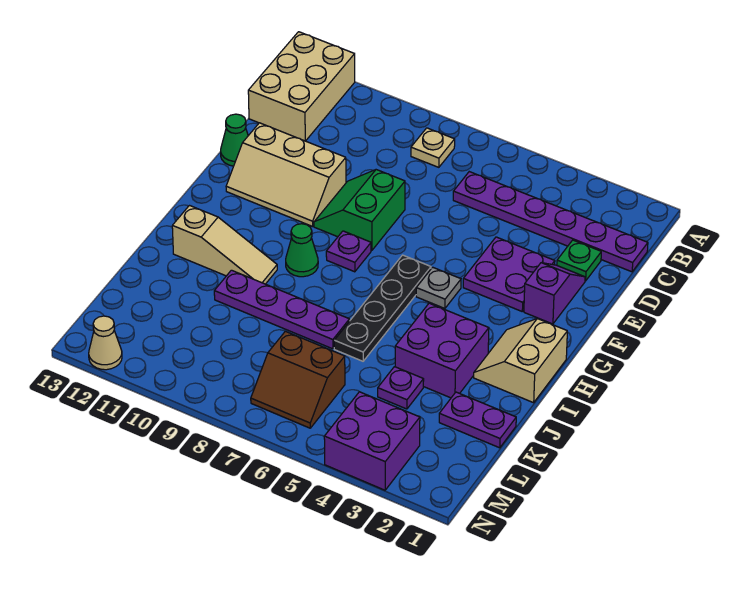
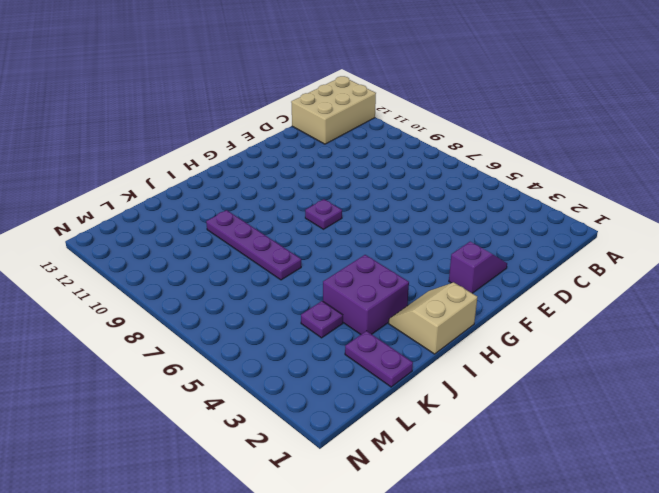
none -> tan 1x1 plate [411,128,455,167]
none -> purple 1x6 plate [453,172,648,272]
none -> green 1x1 plate [557,240,601,281]

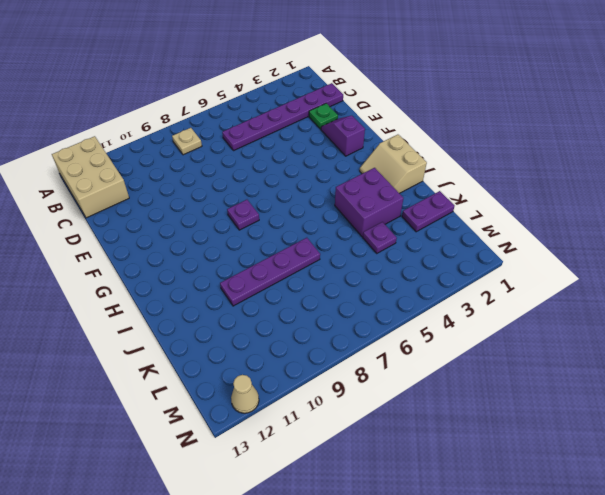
none -> purple 2x2 plate [463,237,555,311]
none -> green 2x2 slope [314,170,405,251]
none -> tan 2x3 slope [226,123,346,226]

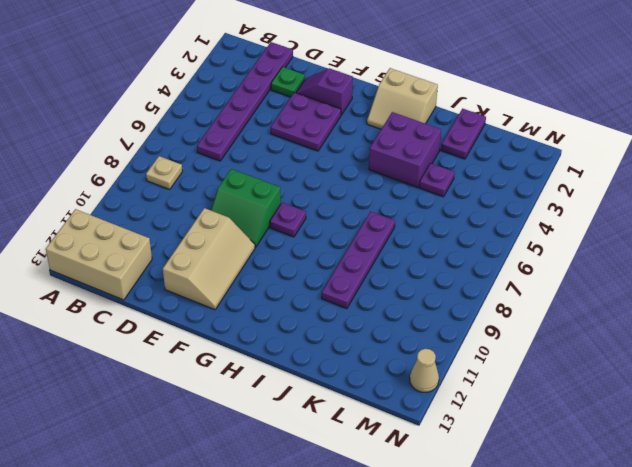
none -> green 1x1 cone [221,114,248,166]
none -> grey 1x1 plate [416,267,461,308]
none -> black 1x4 plate [334,255,431,361]

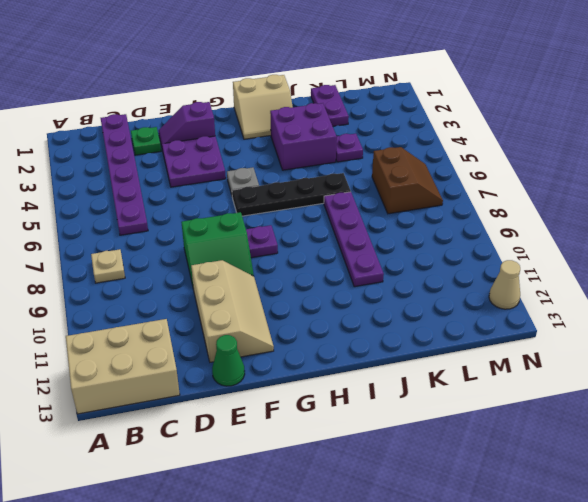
none -> green 1x1 cone [286,224,318,277]
none -> tan 1x3 slope [172,206,277,284]
none -> purple 2x2 brick [324,392,420,490]

